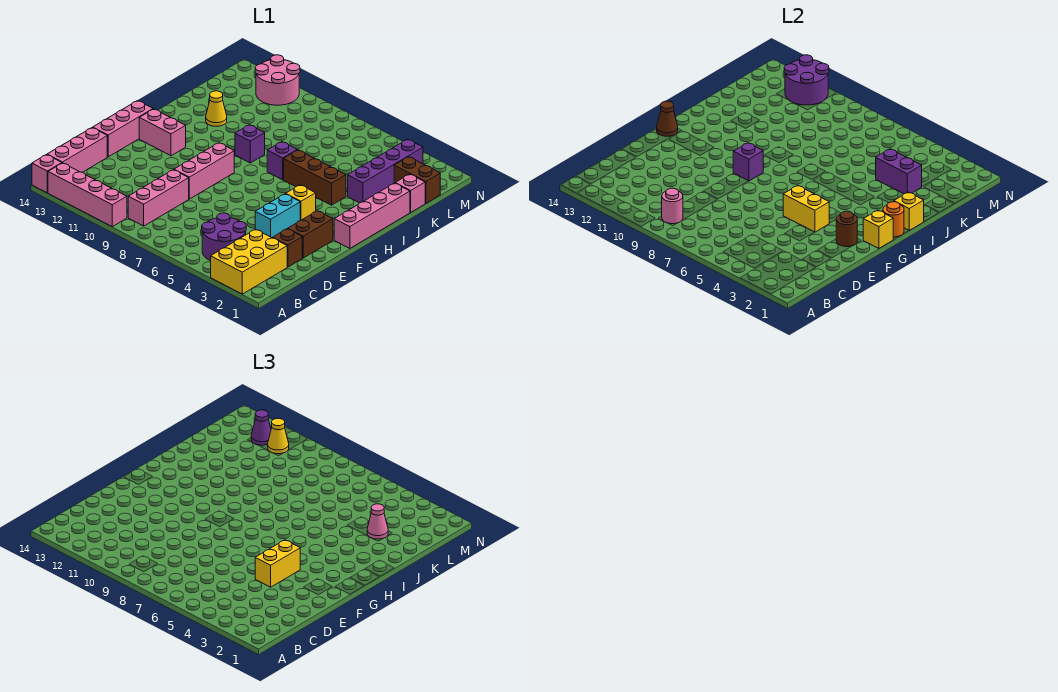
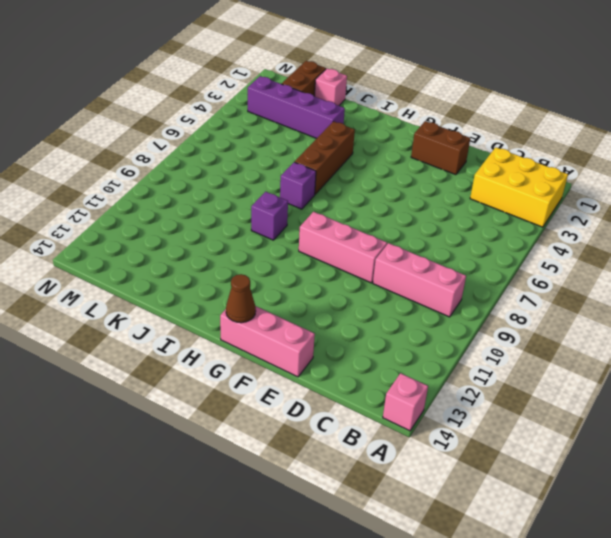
none -> pink 1x4 brick [48,163,127,227]
none -> purple 2x2 round brick [202,213,246,261]
none -> pink 1x3 brick [47,128,107,172]
none -> brown 1x1 brick [273,229,302,267]

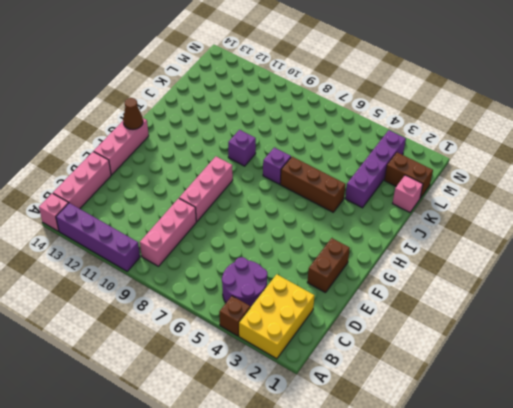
brown 1x1 brick [219,296,250,336] -> brown 1x1 brick moved to [273,229,302,267]
purple 1x4 brick [56,203,140,271] -> pink 1x4 brick [48,163,127,227]
none -> cyan 1x2 brick [255,194,300,238]
none -> pink 1x4 brick [334,183,410,248]
none -> yellow 1x1 brick [286,185,316,220]
none -> pink 1x2 brick [139,109,186,156]

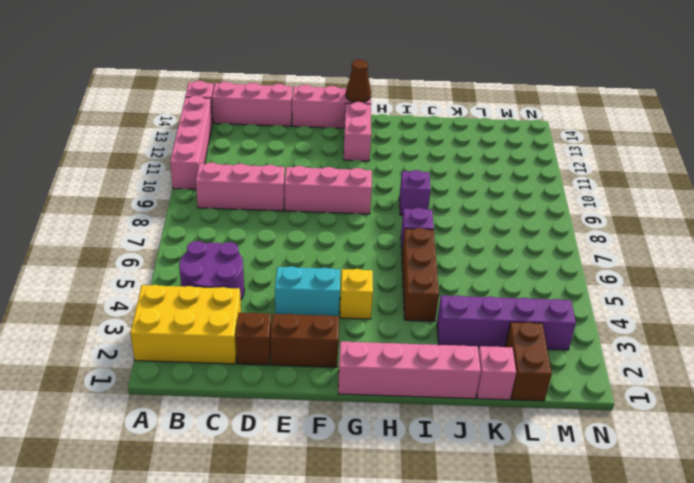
none -> yellow 1x1 cone [206,91,227,126]
none -> pink 2x2 round brick [255,55,300,105]
none -> pink 1x1 round brick [662,188,683,224]
none -> brown 1x1 round brick [836,211,857,247]

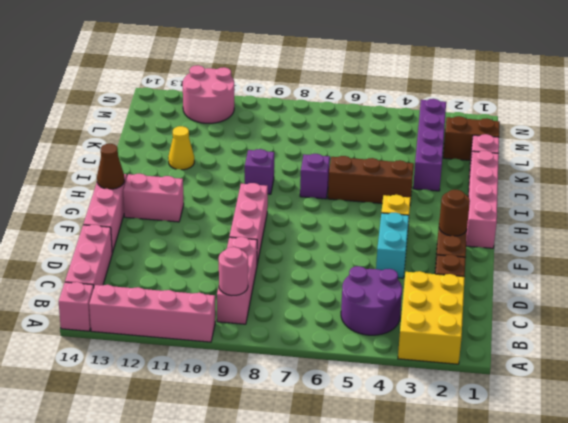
none -> yellow 1x2 brick [783,185,829,232]
none -> yellow 1x1 brick [863,210,893,248]
none -> purple 1x1 brick [733,143,763,181]
none -> orange 1x1 round brick [883,202,904,237]

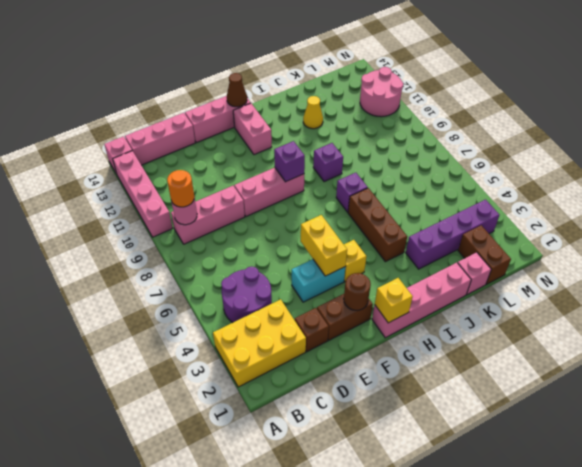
orange 1x1 round brick [167,170,194,207] -> orange 1x1 round brick moved to [883,202,904,237]
none -> yellow 1x1 brick [894,192,924,231]
none -> purple 1x2 brick [876,149,922,194]
none -> purple 2x2 round brick [784,55,829,105]
none -> yellow 1x2 brick [255,540,300,587]

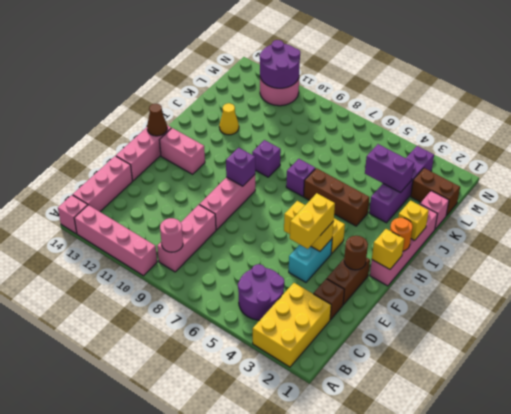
none -> pink 1x1 cone [367,504,388,539]
none -> yellow 1x1 cone [268,418,289,454]
none -> purple 1x1 cone [251,410,271,445]

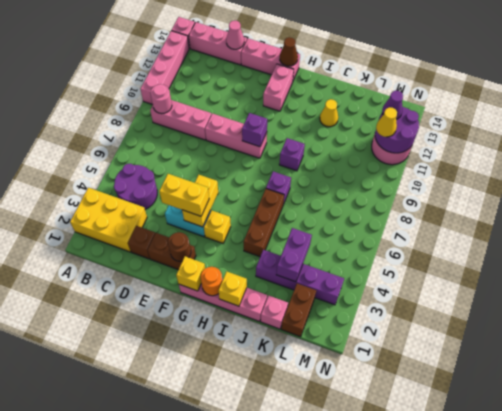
pink 1x1 cone [226,21,244,49] -> pink 1x1 cone moved to [367,504,388,539]

